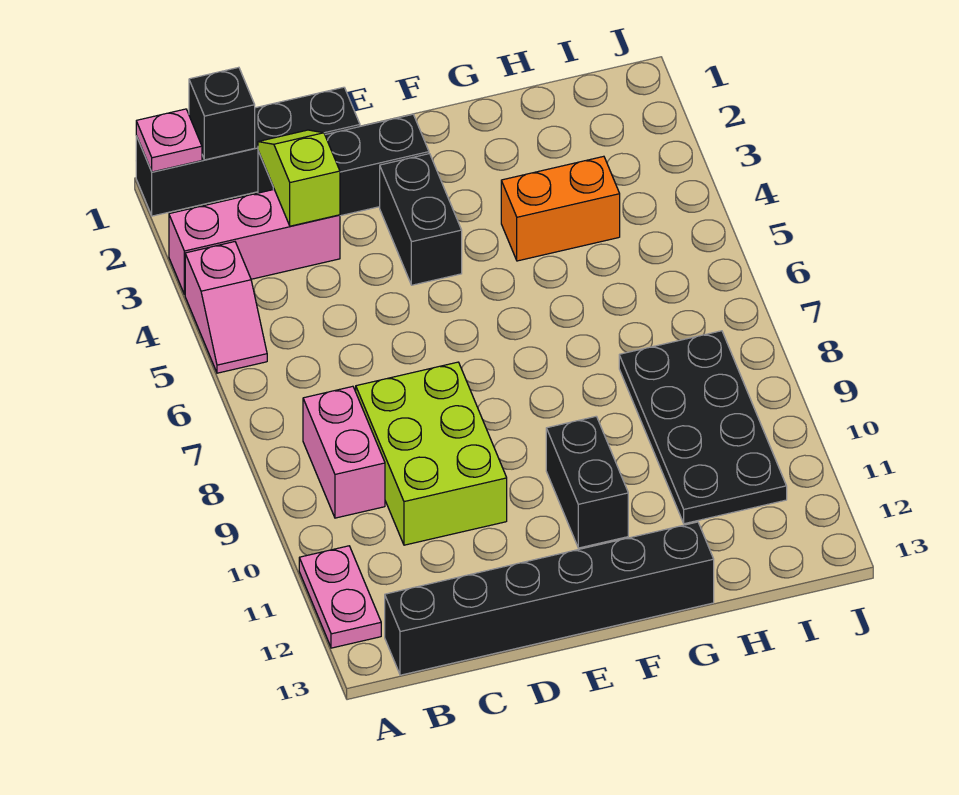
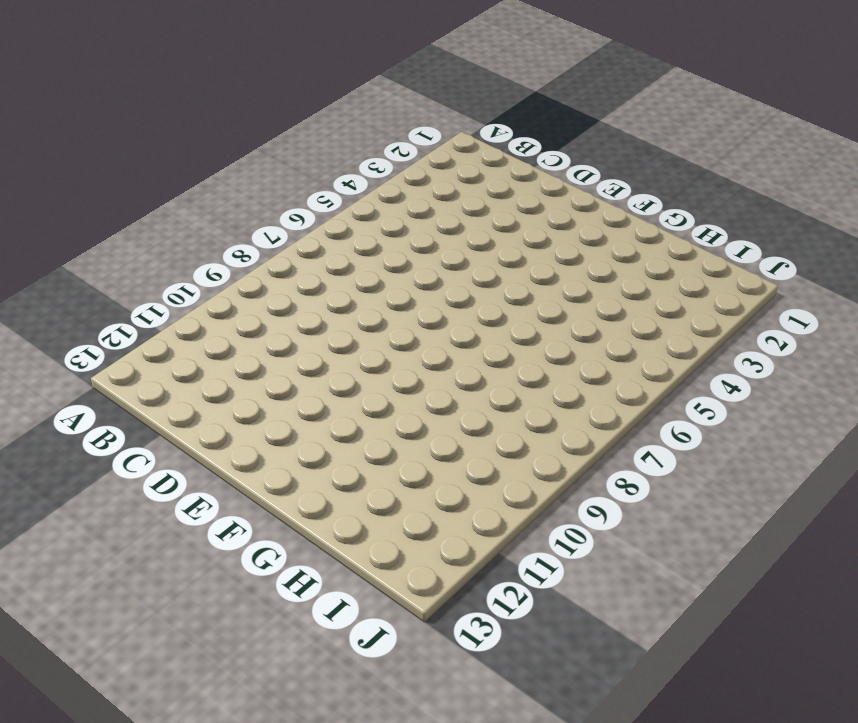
none -> black 1x4 brick [136,87,360,216]
none -> pink 1x3 brick [169,189,340,295]
none -> pink 1x2 slope [185,242,267,373]

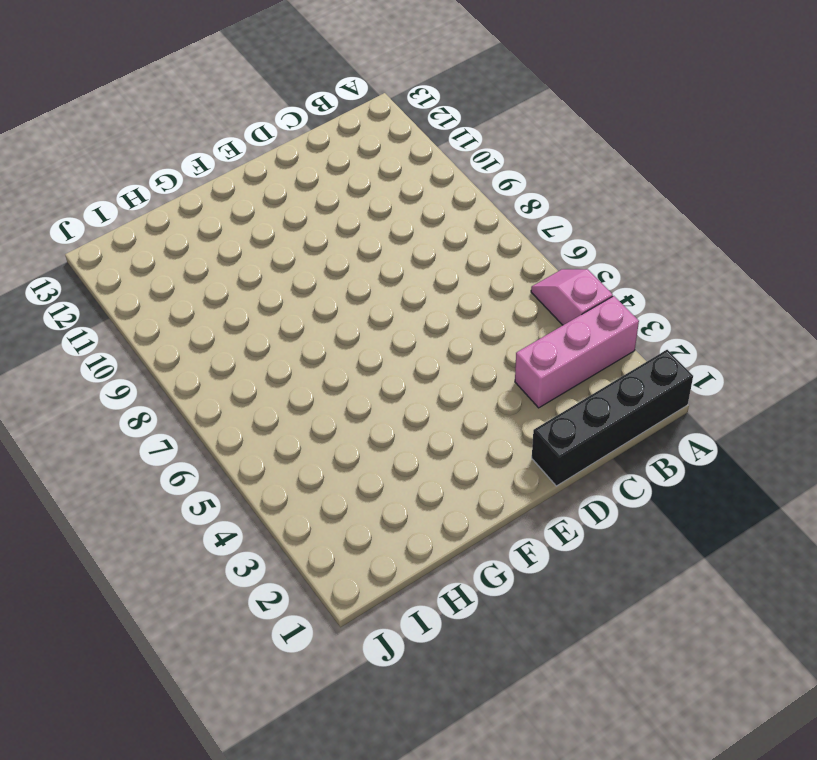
none -> pink 1x2 plate [299,546,381,648]
none -> pink 1x2 brick [303,386,385,518]
none -> black 1x6 brick [385,522,714,675]

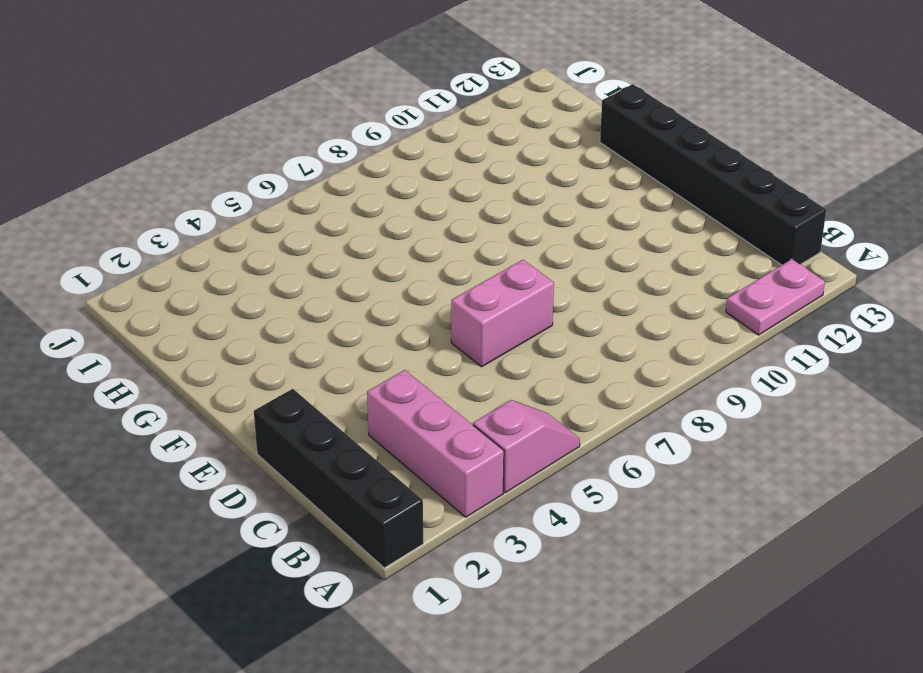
pink 1x2 brick [451,260,554,367] -> pink 1x2 brick moved to [303,386,385,518]
none -> black 1x3 brick [258,114,429,216]
none -> lime 2x3 brick [356,362,507,545]
none -> black 1x2 brick [380,154,462,285]

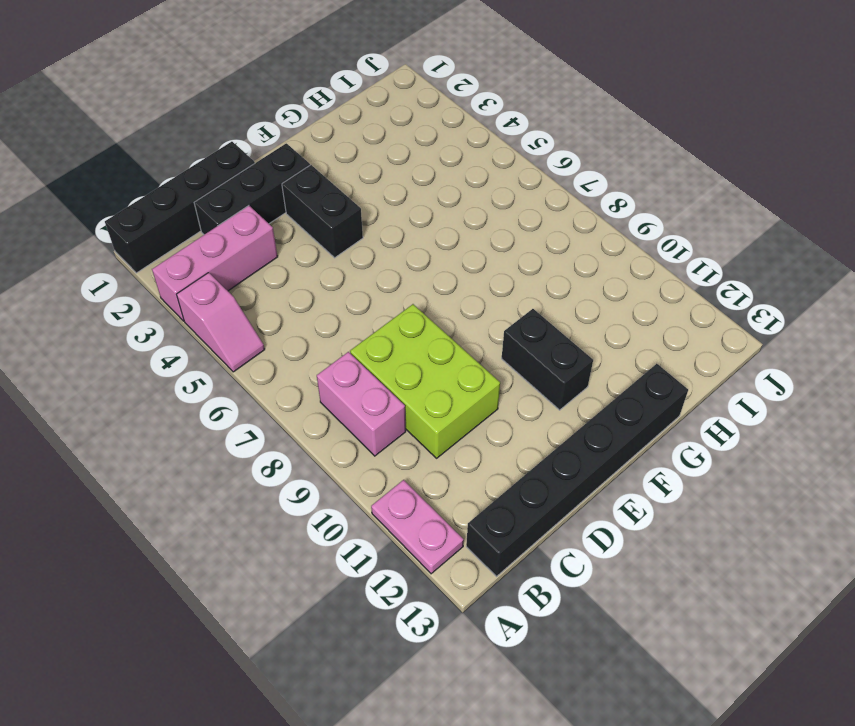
none -> orange 1x2 brick [501,156,620,261]
none -> black 2x4 plate [619,331,787,524]
none -> pink 1x1 plate [136,109,202,172]

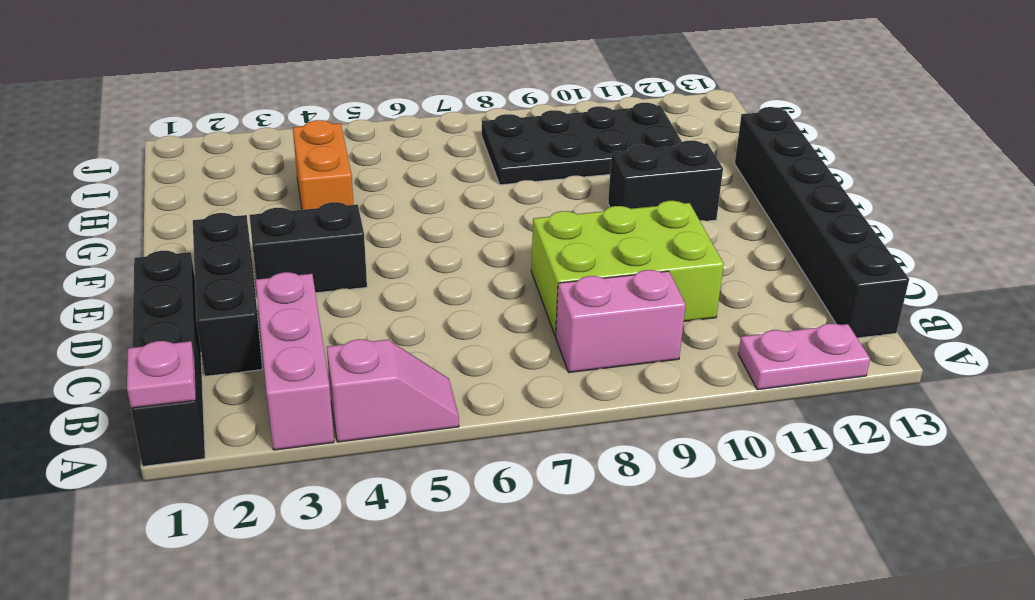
none -> black 1x1 brick [189,67,255,160]
none -> lime 1x2 slope [258,130,340,226]

